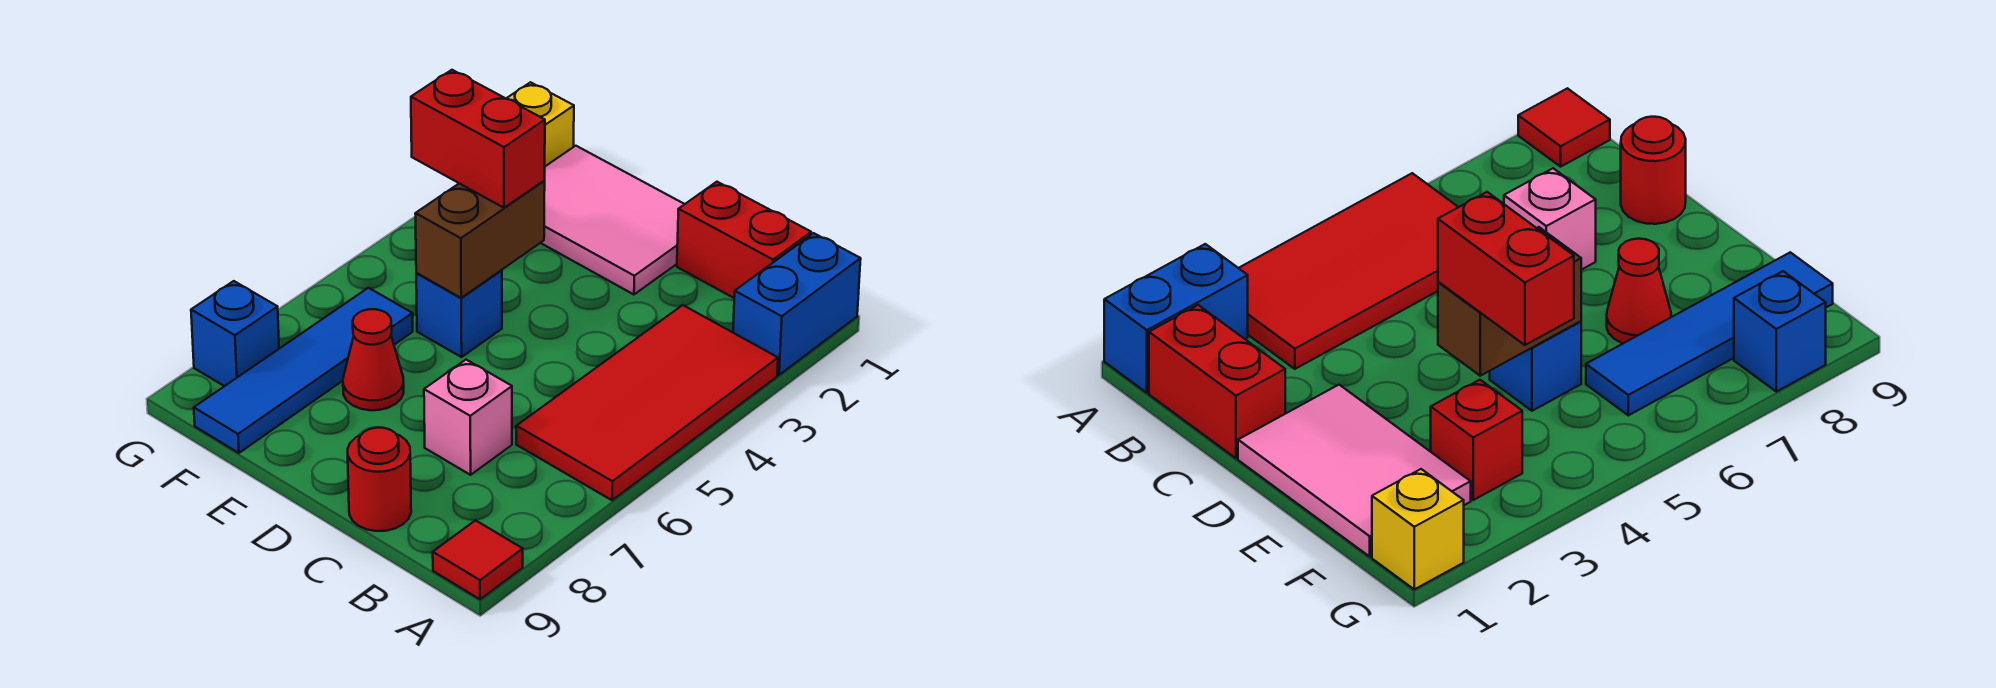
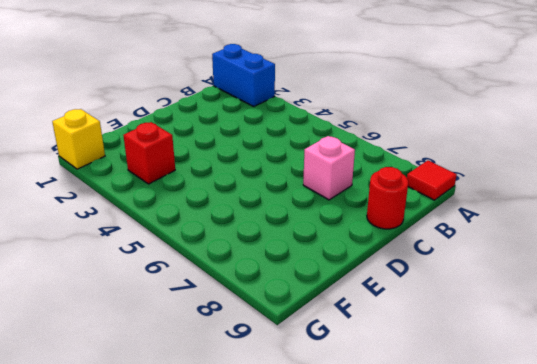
none -> red 2x4 tile [516,305,778,500]
none -> red 1x2 brick [677,182,811,298]
none -> pink 2x3 tile [541,146,684,294]

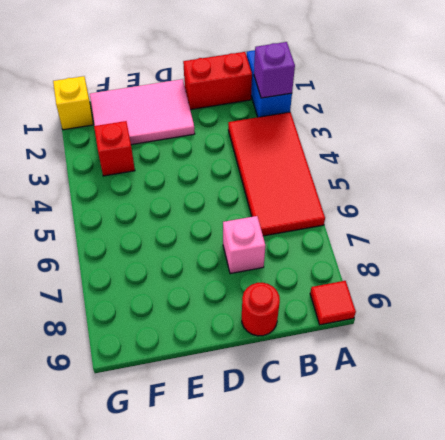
purple 1x1 brick [254,42,295,98] -> none
none -> blue 1x1 brick [416,270,502,357]
none -> red 1x1 cone [343,309,404,410]
none -> blue 1x4 tile [194,288,413,453]

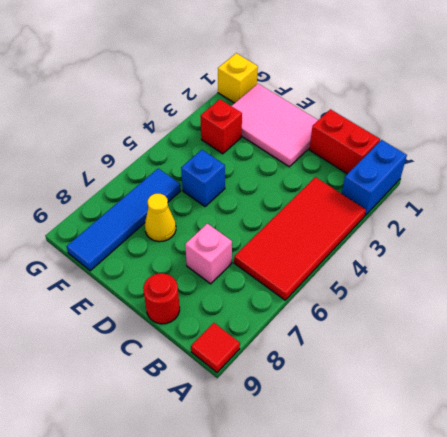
yellow 1x1 cone [145,194,176,242] -> red 1x1 cone [343,309,404,410]
none -> blue 1x1 brick [191,281,279,386]
none -> brown 1x2 brick [415,181,545,298]
none -> red 1x2 brick [411,70,545,208]

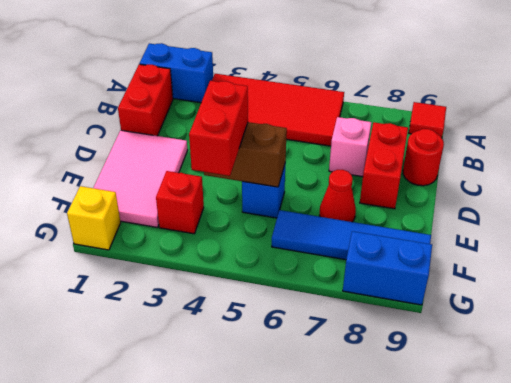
red 1x2 brick [360,122,408,209] -> none
blue 1x2 brick [343,231,432,305] -> blue 1x1 brick [191,281,279,386]

